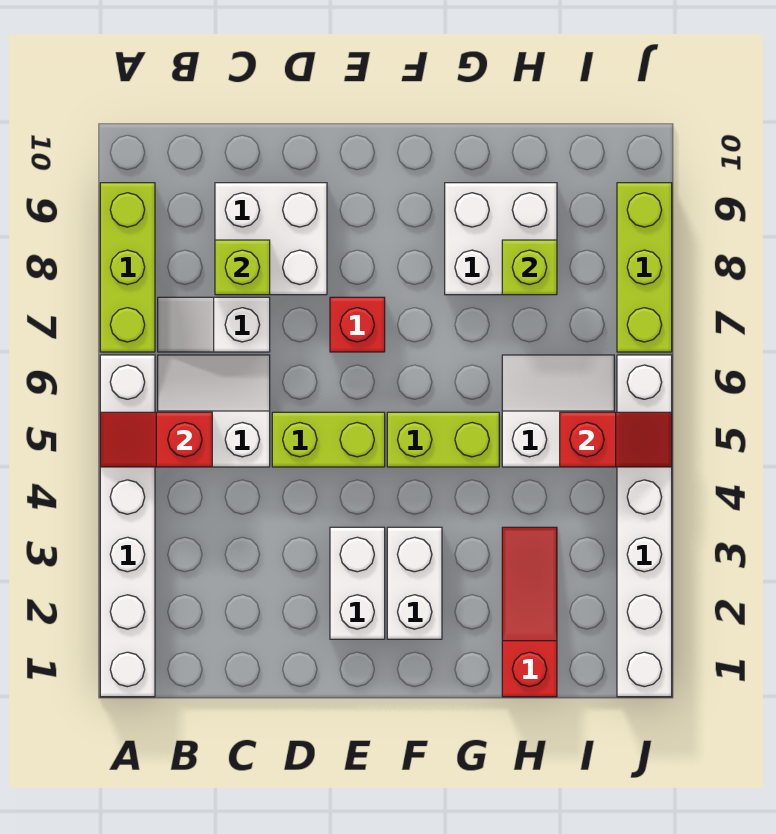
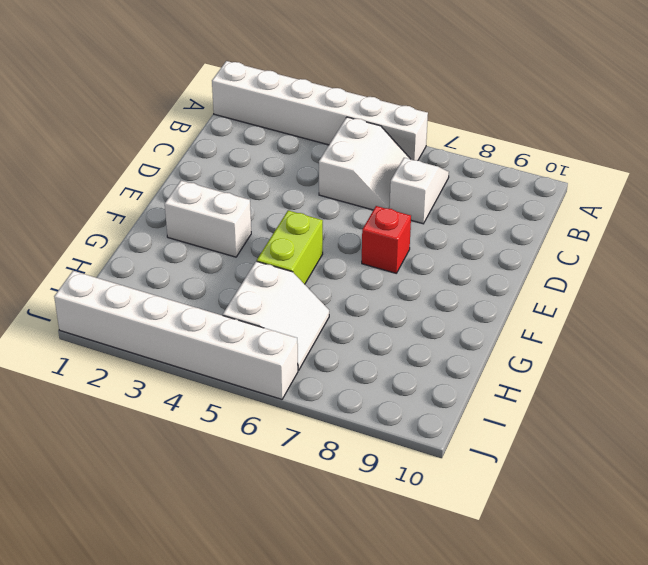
none -> lime 1x3 brick [100,183,155,352]
none -> white 2x2 brick [215,183,327,295]
none -> lime 1x2 brick [272,412,385,467]

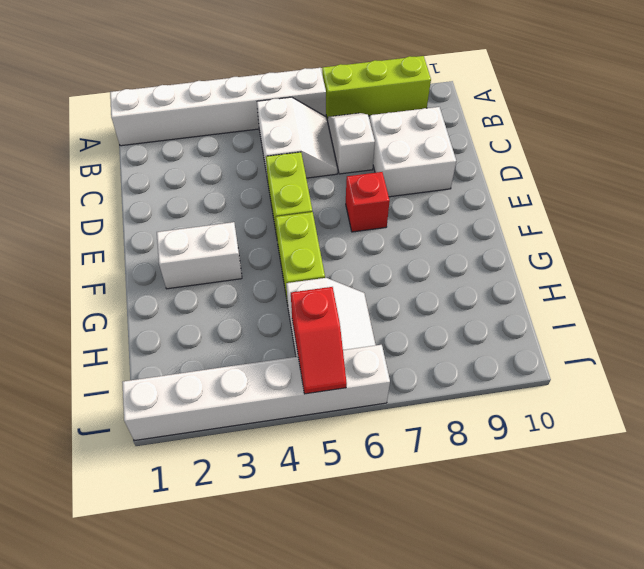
none -> white 1x2 brick [330,527,385,639]
none -> white 2x2 brick [445,183,557,295]
none -> red 1x3 slope [502,527,557,697]

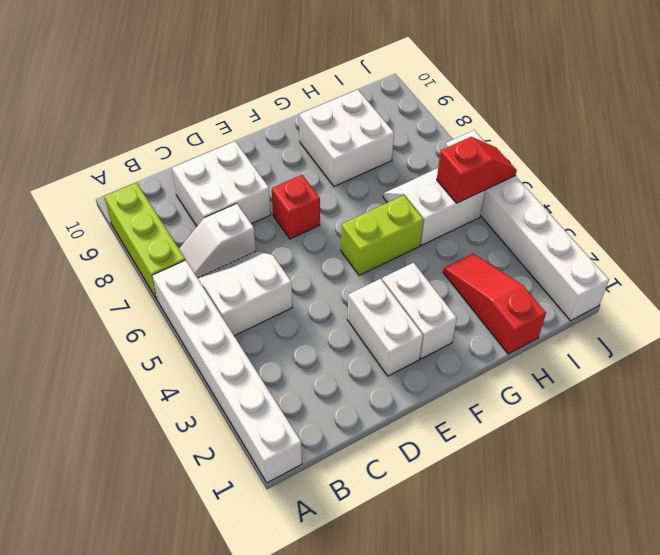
none -> lime 1x2 brick [272,412,385,467]
none -> lime 1x3 brick [617,183,672,352]
none -> red 1x2 slope [100,412,212,467]

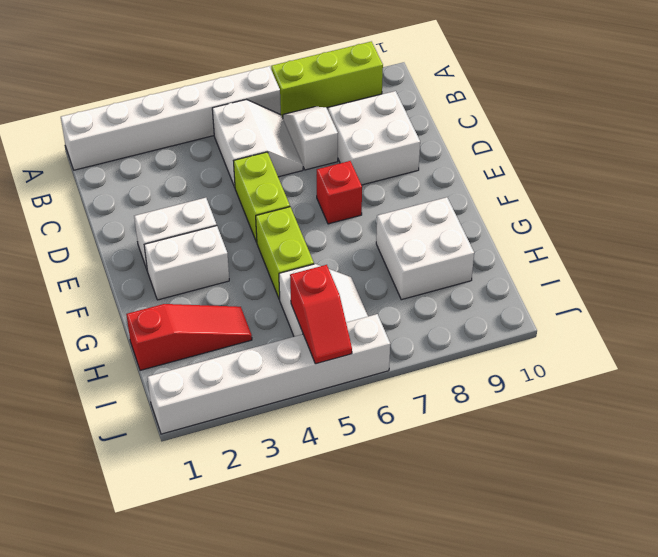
none -> lime 1x3 brick [617,183,672,352]
none -> red 1x2 slope [100,412,212,467]
none -> lime 1x1 brick [215,240,270,295]

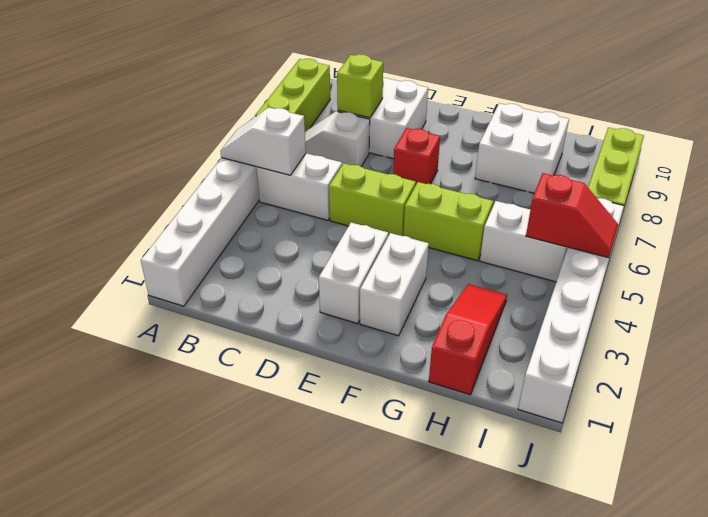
white 1x2 slope [220,107,306,175] -> red 1x2 slope [100,412,212,467]
none -> lime 1x1 brick [502,240,557,295]

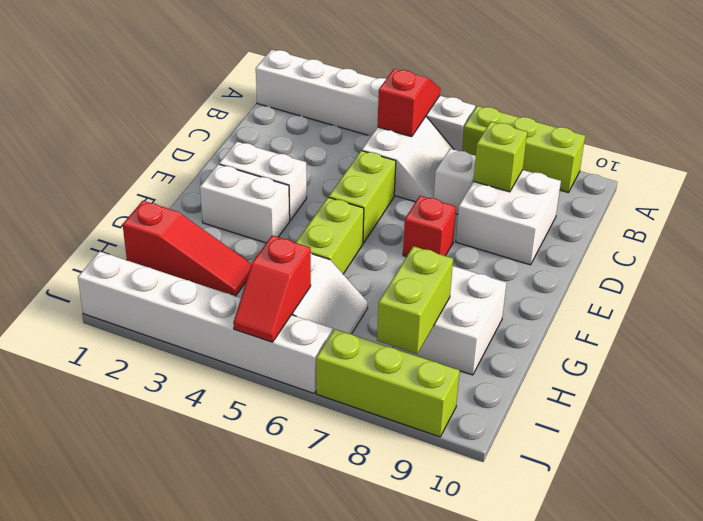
lime 1x2 brick [377,246,453,354] -> lime 1x1 brick [502,240,557,295]

